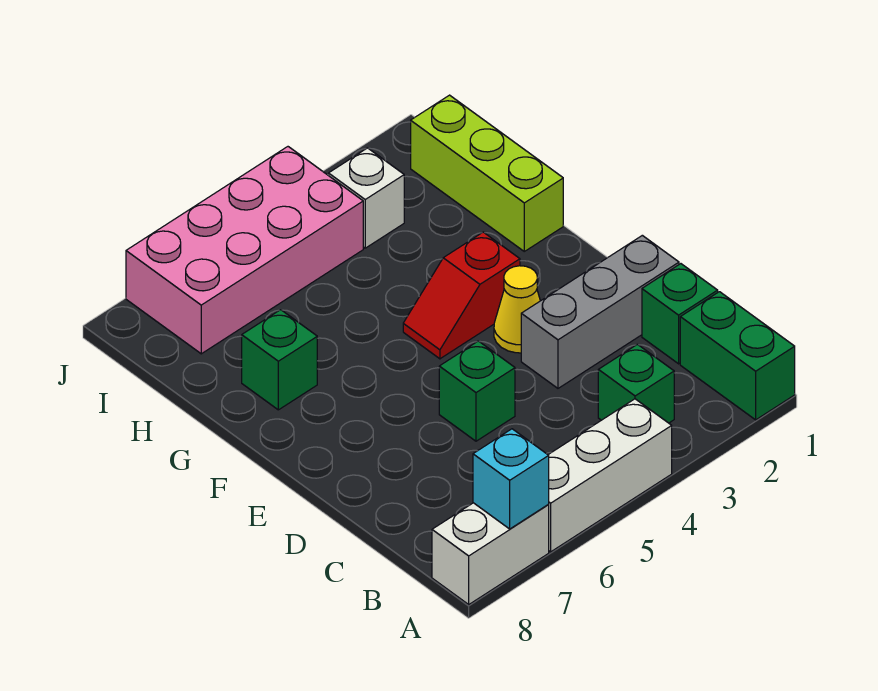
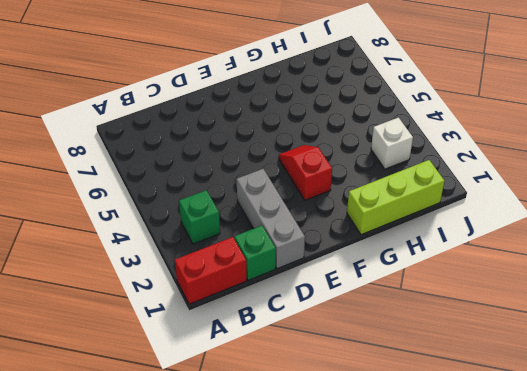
red 1x2 brick [175,237,247,304] -> green 1x2 brick [680,292,795,420]
none -> white 1x3 brick [548,399,672,552]
none -> white 1x2 brick [432,503,549,604]
none -> green 1x1 brick [439,341,515,441]

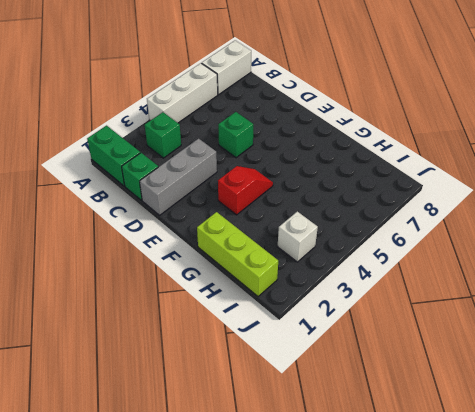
none -> yellow 1x1 cone [494,266,540,353]
none -> green 1x1 brick [242,310,317,410]
none -> pink 2x4 brick [126,147,363,354]

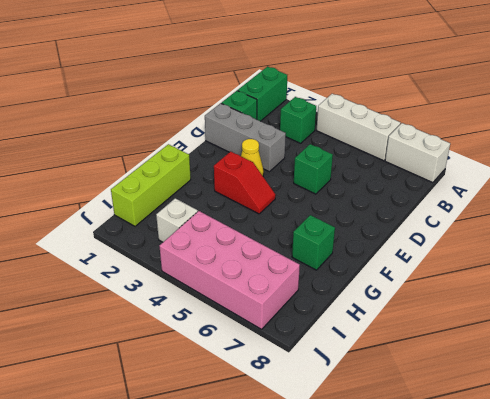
none -> cyan 1x1 brick [473,429,549,529]

